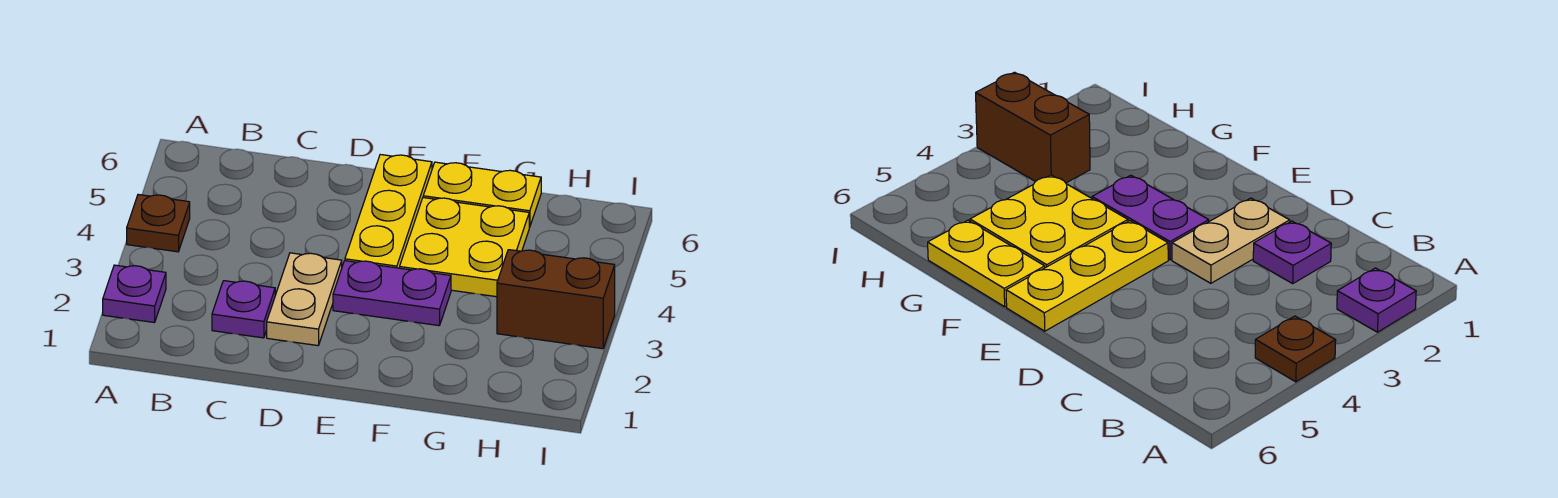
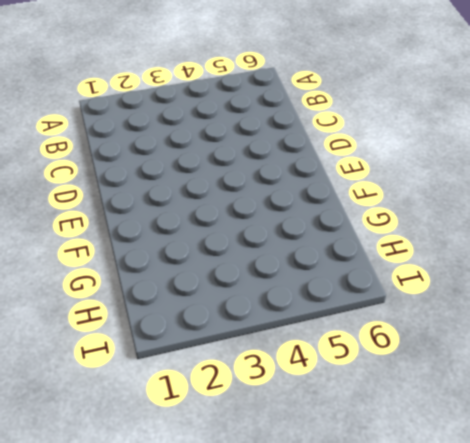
none -> purple 1x1 plate [103,265,166,323]
none -> brown 1x1 plate [127,194,190,252]

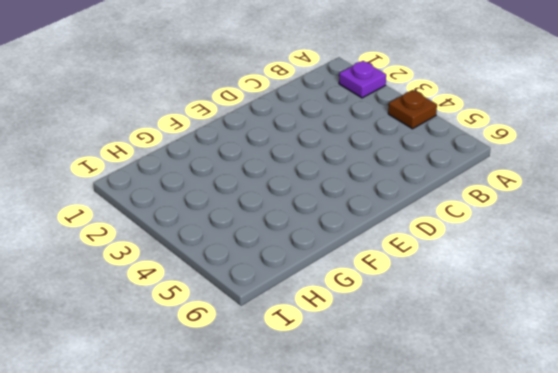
none -> purple 1x1 plate [212,281,275,338]
none -> tan 1x2 plate [267,253,342,346]

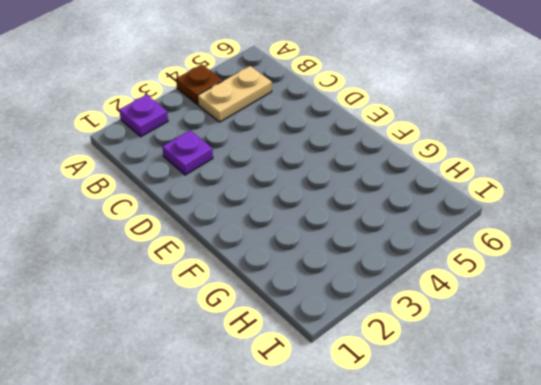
tan 1x2 plate [198,66,272,122] -> tan 1x2 plate moved to [267,253,342,346]
none -> purple 1x2 plate [333,261,451,326]
none -> yellow 1x3 plate [345,155,432,268]

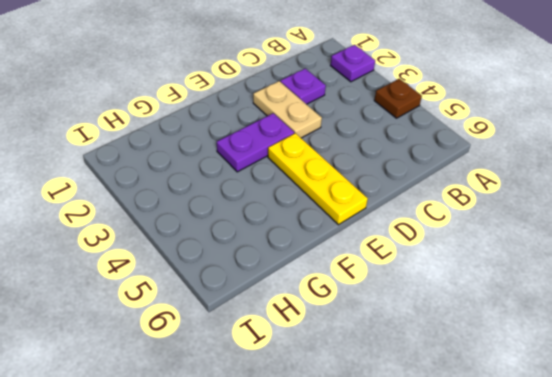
none -> yellow 2x2 plate [400,198,529,297]
none -> yellow 1x2 plate [423,162,541,227]

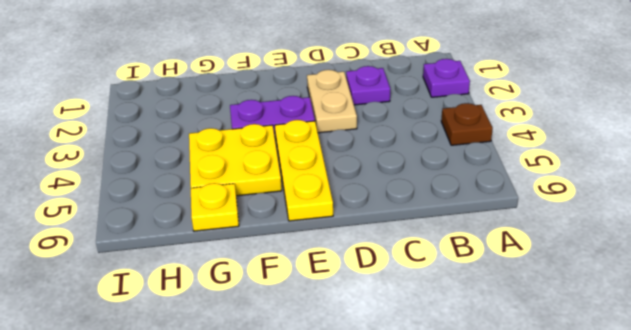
yellow 1x1 plate [191,183,239,231] -> yellow 1x2 plate [423,162,541,227]
none -> brown 1x2 brick [497,250,615,349]

